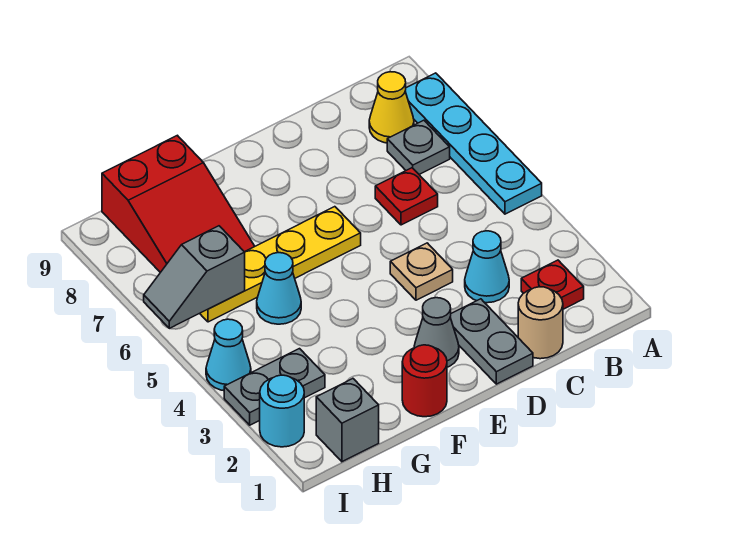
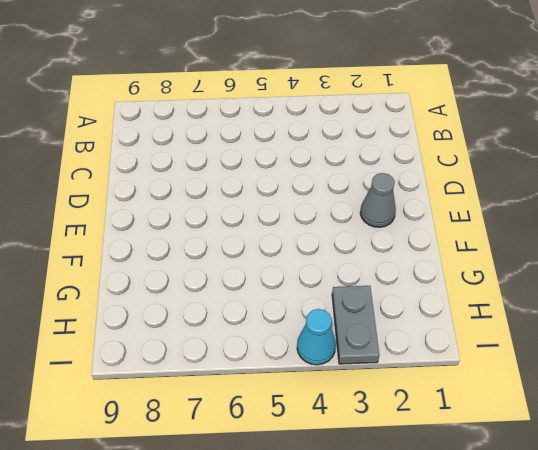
none -> cyan 1x4 plate [405,73,542,214]
none -> red 1x1 plate [521,260,584,309]
none -> grey 1x1 plate [387,120,450,174]

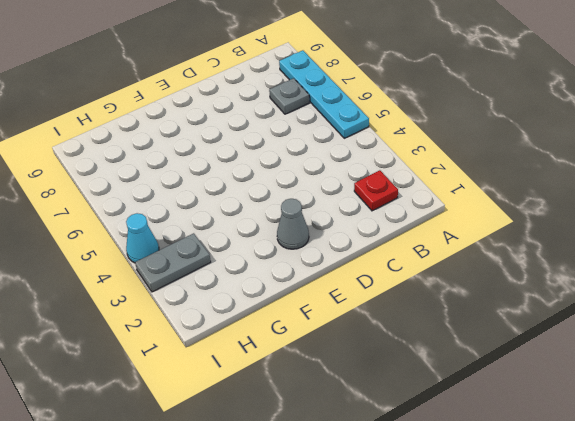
none -> yellow 1x1 cone [369,72,414,143]
none -> tan 1x1 round brick [518,287,563,359]
none -> cyan 1x1 cone [465,231,509,303]

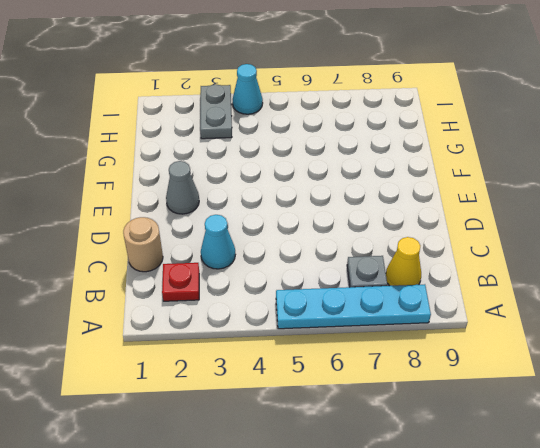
none -> red 1x1 plate [375,168,438,225]
none -> grey 1x2 plate [450,299,533,384]
none -> tan 1x1 plate [390,243,453,300]

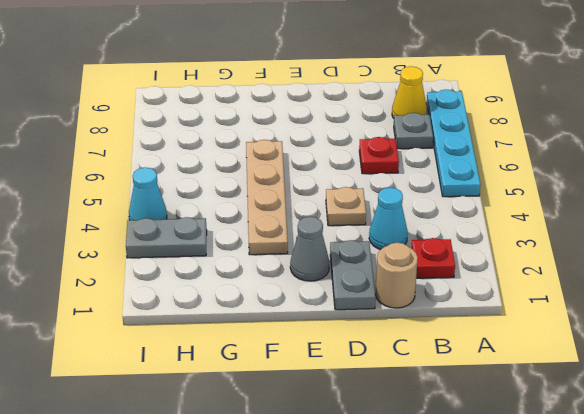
tan 1x4 plate [246,140,288,255] -> yellow 1x4 plate [200,207,361,322]
none -> red 1x1 round brick [402,345,447,417]
none -> cyan 1x1 cone [257,253,301,324]
none -> red 2x3 slope [102,135,255,272]

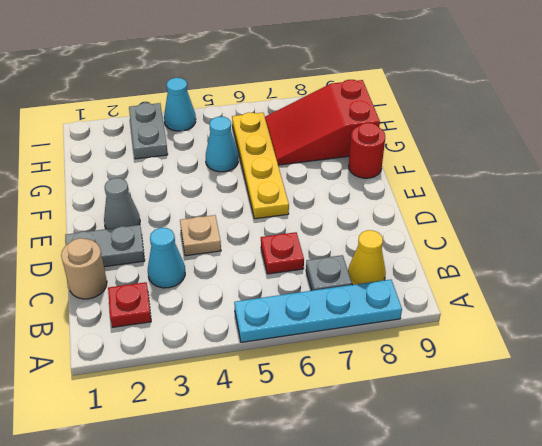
red 1x1 round brick [349,123,385,178] -> red 1x1 round brick moved to [402,345,447,417]
none -> grey 1x1 brick [316,379,379,462]
none -> cyan 1x1 round brick [260,375,304,447]
none -> grey 1x2 slope [144,226,245,328]

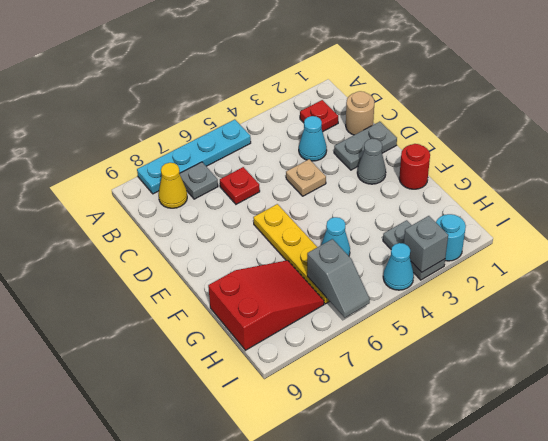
grey 1x1 brick [404,216,448,272] -> grey 1x1 brick moved to [316,379,379,462]

